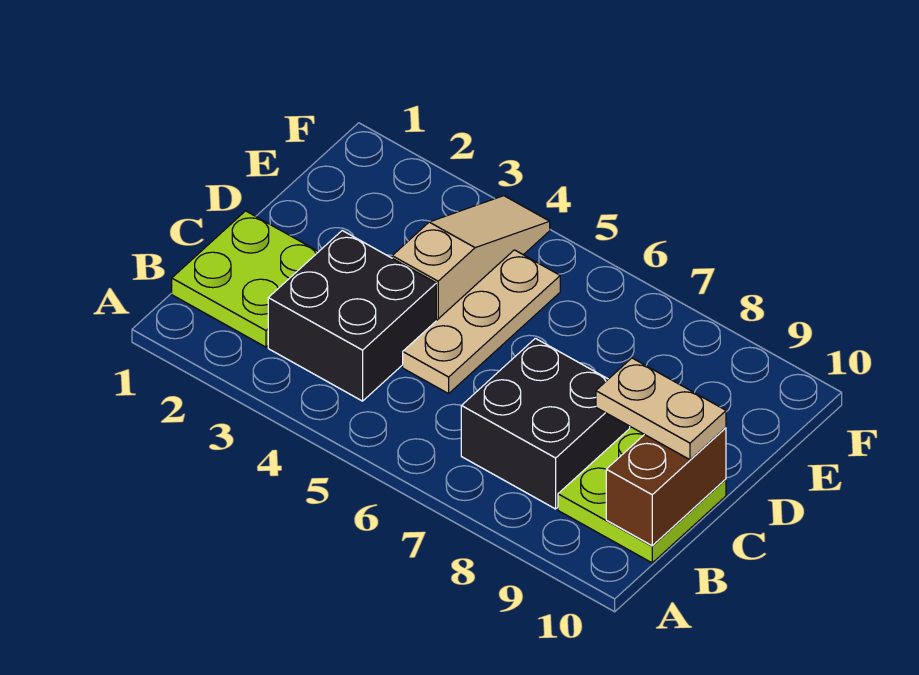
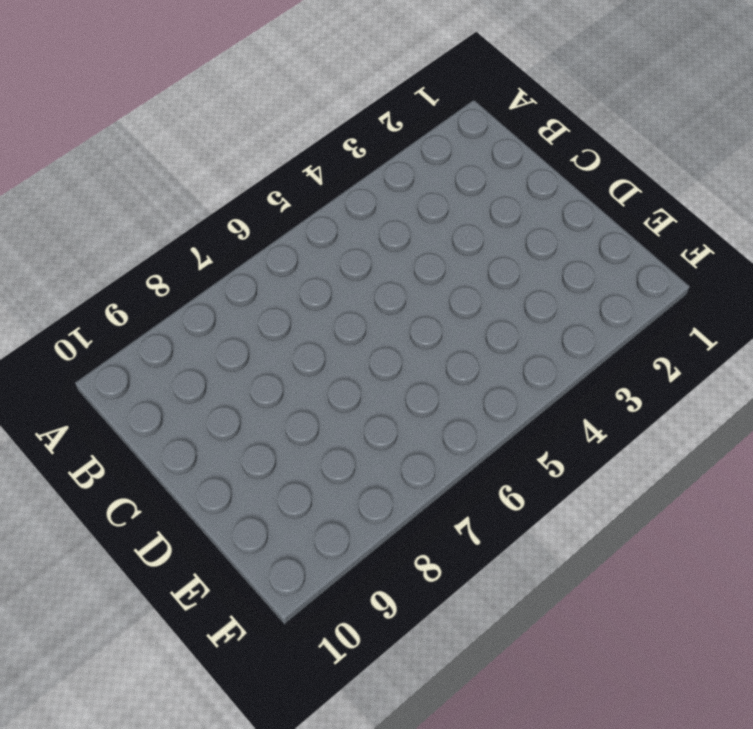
none -> lime 2x2 plate [172,211,318,347]
none -> black 2x2 brick [268,231,436,401]

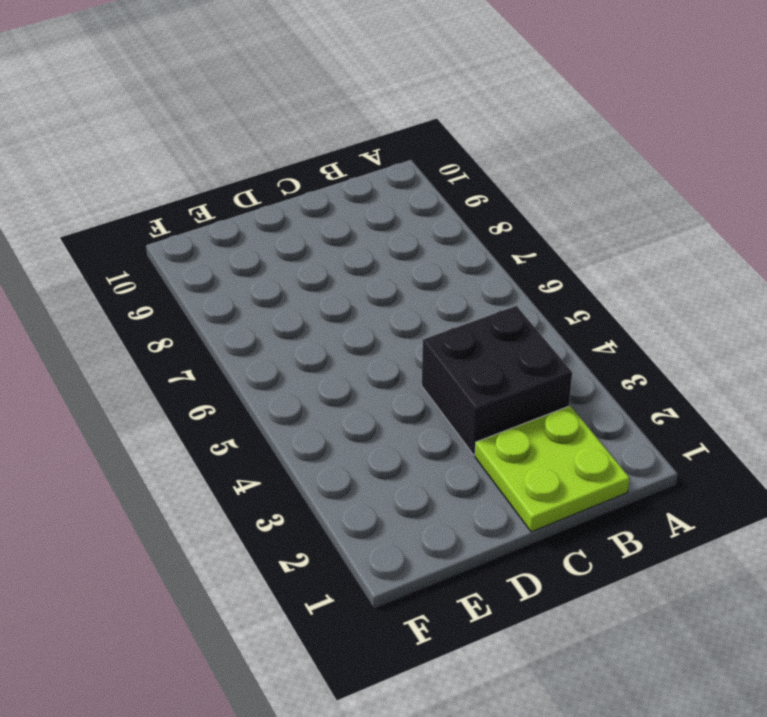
none -> black 2x2 brick [461,338,630,509]
none -> lime 2x2 plate [558,427,726,563]

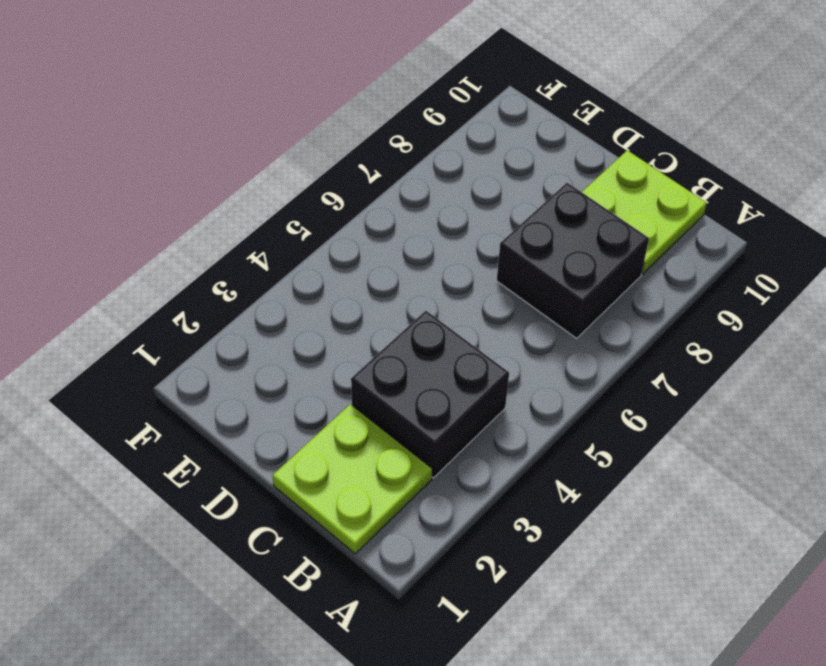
none -> tan 1x3 plate [403,250,560,394]
none -> tan 1x3 slope [392,196,550,321]

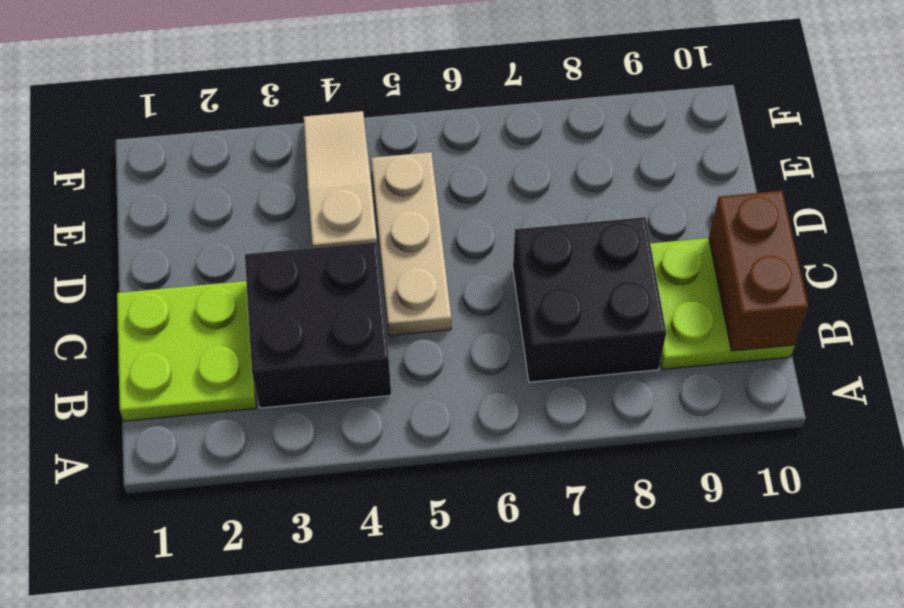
none -> tan 1x2 plate [596,358,726,460]

